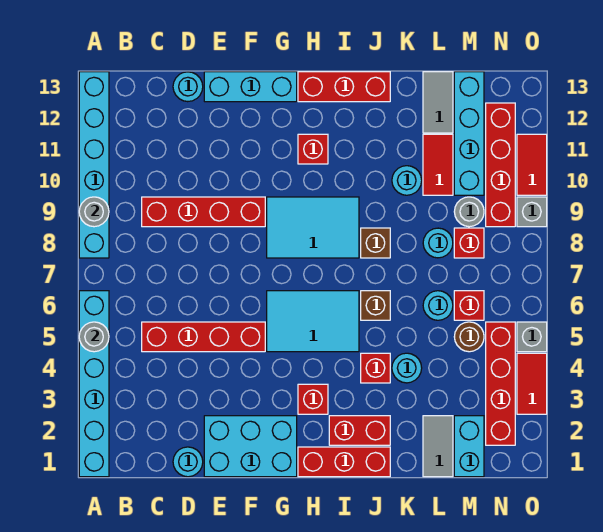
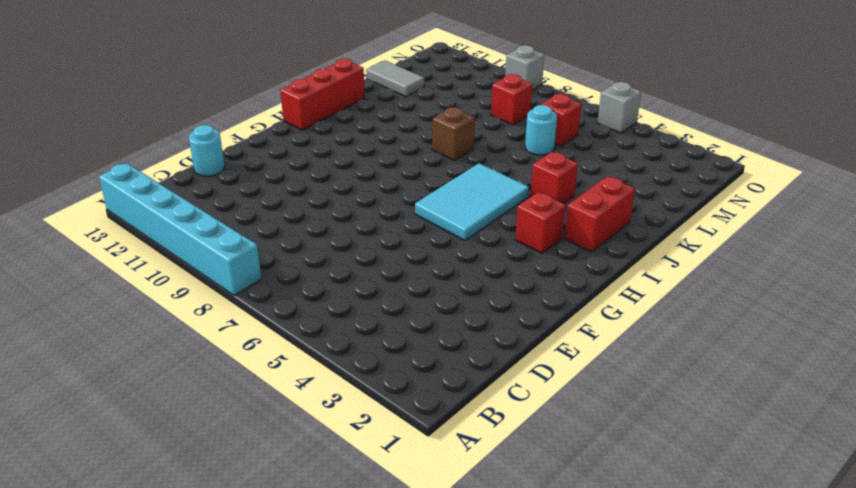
none -> cyan 1x6 brick [79,291,109,477]
none -> red 1x4 brick [142,322,265,352]
none -> red 1x4 brick [142,197,265,227]
none -> cyan 1x1 round brick [173,447,203,477]

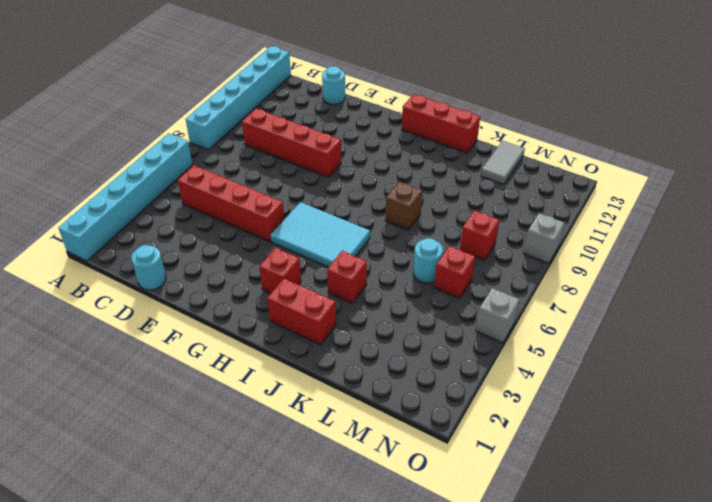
none -> cyan 2x3 brick [204,416,297,477]
none -> cyan 1x3 brick [204,72,297,102]
none -> cyan 2x3 tile [267,197,359,258]
none -> red 1x3 brick [298,447,390,477]

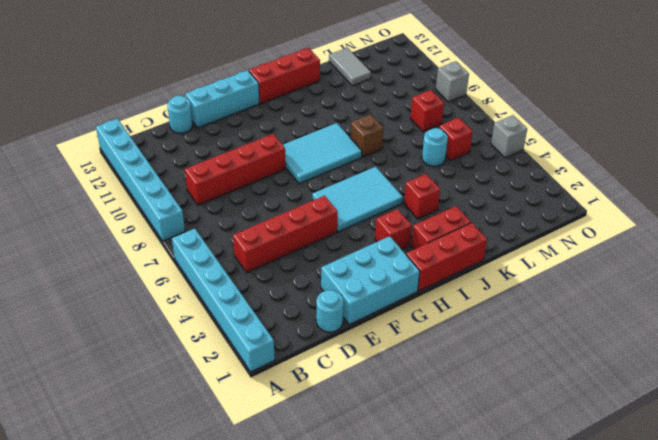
none -> red 1x1 brick [298,134,328,164]
none -> brown 1x1 brick [361,291,390,320]
none -> cyan 1x1 round brick [392,353,422,383]
none -> cyan 1x1 round brick [392,166,422,195]

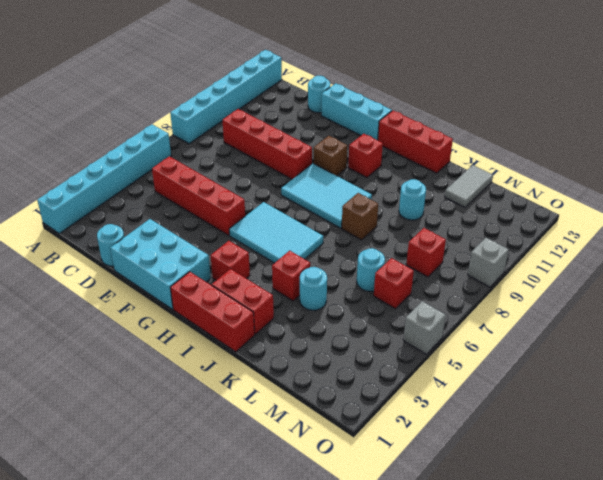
brown 1x1 brick [314,136,348,176] -> brown 1x1 brick moved to [361,291,390,320]
none -> grey 1x2 tile [423,416,453,477]
none -> cyan 1x1 round brick [423,228,453,258]
none -> red 1x2 tile [423,134,453,195]
none -> cyan 1x2 brick [454,416,484,477]

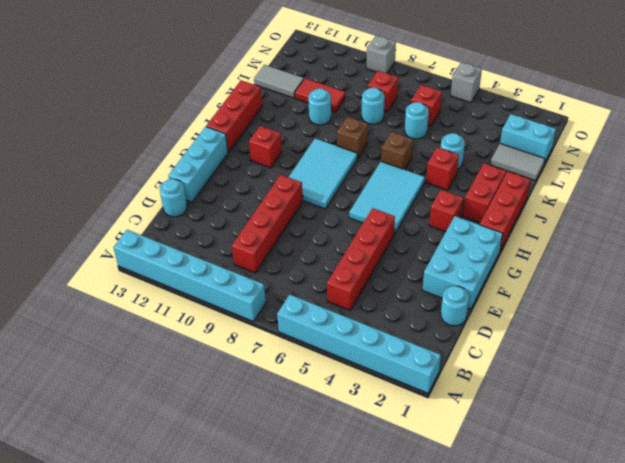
none -> brown 1x1 round brick [454,322,484,352]
none -> grey 1x1 round brick [454,197,484,227]
none -> cyan 1x4 brick [454,72,484,195]
none -> red 1x4 brick [486,322,515,445]

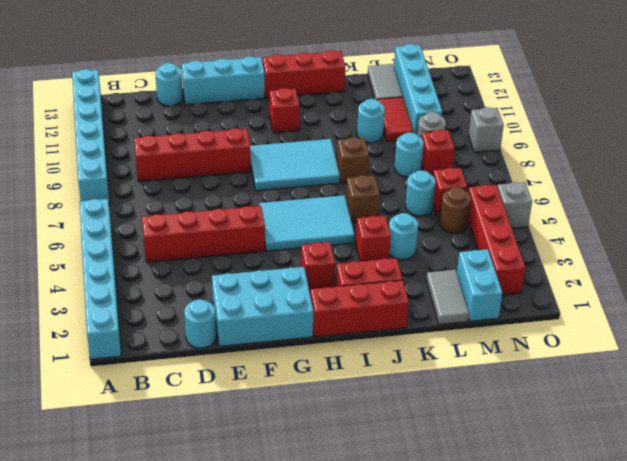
none -> red 1x4 brick [486,103,515,227]
none -> red 1x2 tile [517,353,547,414]
none -> red 1x2 tile [517,134,547,195]
none -> grey 1x1 round brick [79,322,109,352]

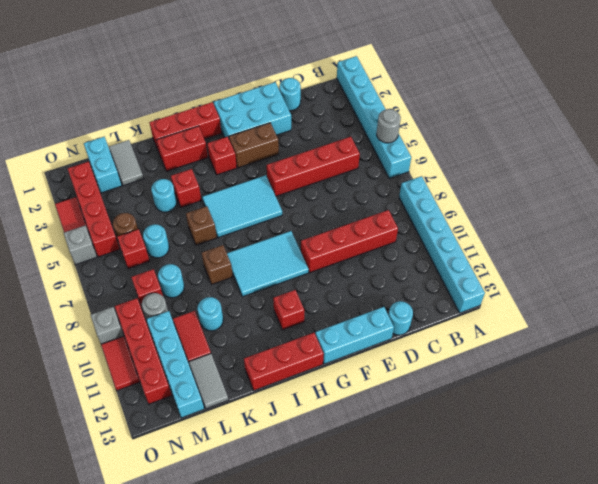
brown 1x2 brick [229,123,279,168] -> none
none -> grey 1x1 round brick [79,197,109,227]

